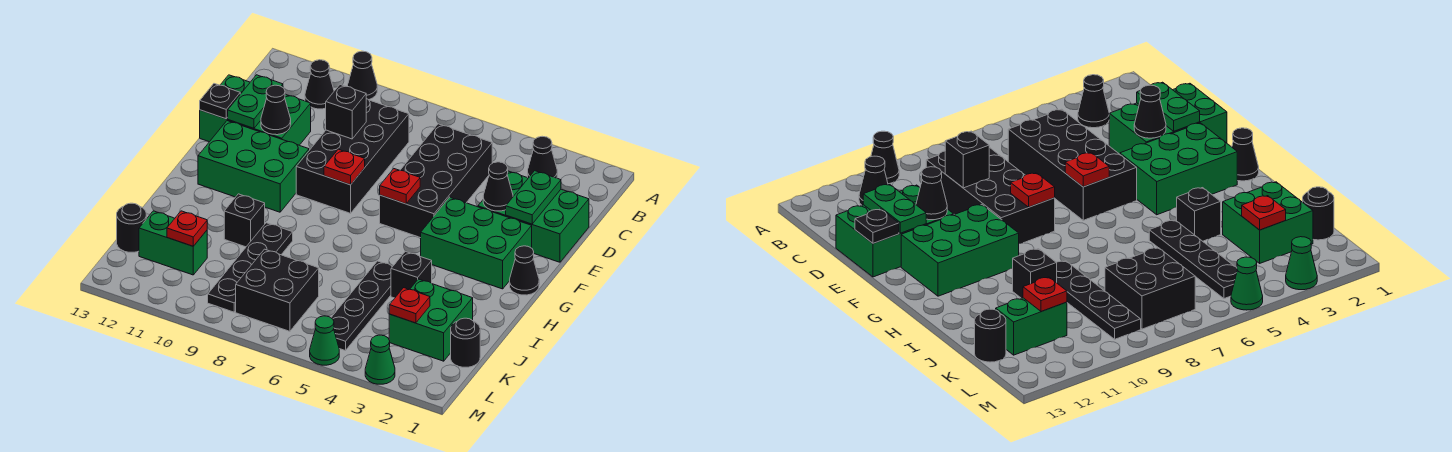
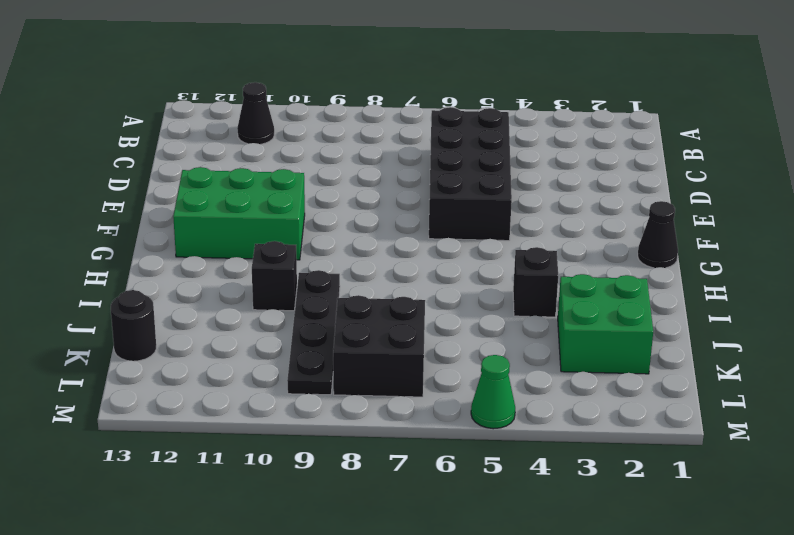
none -> black 1x1 cone [348,51,377,100]
none -> black 1x1 cone [528,136,557,178]
none -> black 2x4 brick [296,98,409,213]
none -> green 2x3 brick [478,171,589,262]

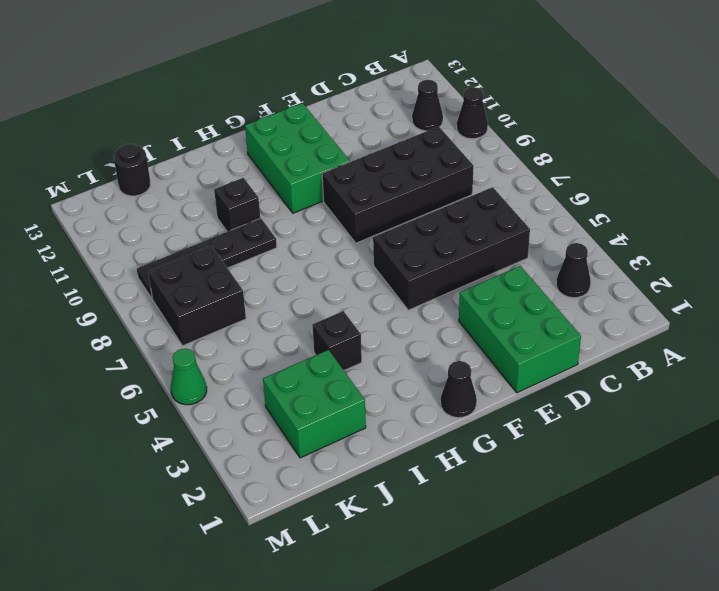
none -> green 2x3 brick [200,75,311,145]
none -> green 2x3 brick [421,197,532,289]
none -> black 1x4 plate [331,261,393,351]
none -> black 1x1 round brick [451,318,480,367]

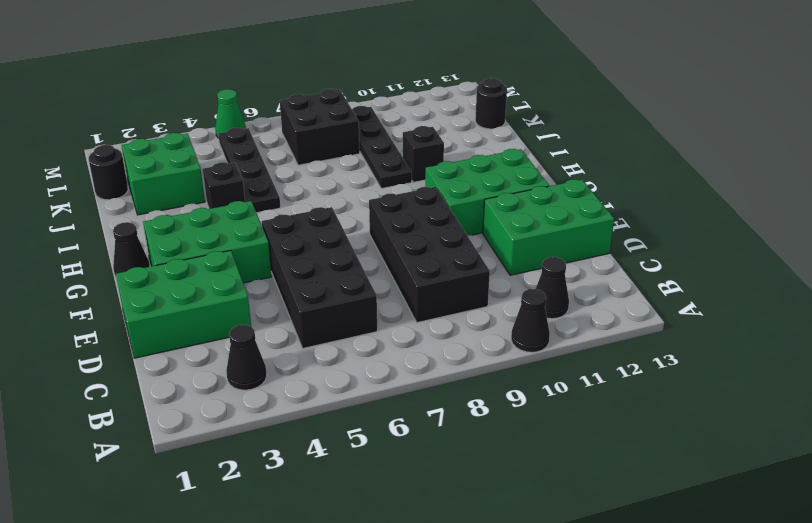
none -> green 1x2 brick [139,211,207,275]
none -> green 1x1 cone [365,335,395,384]
none -> green 1x2 plate [506,171,561,224]
none -> black 1x1 brick [326,85,366,139]

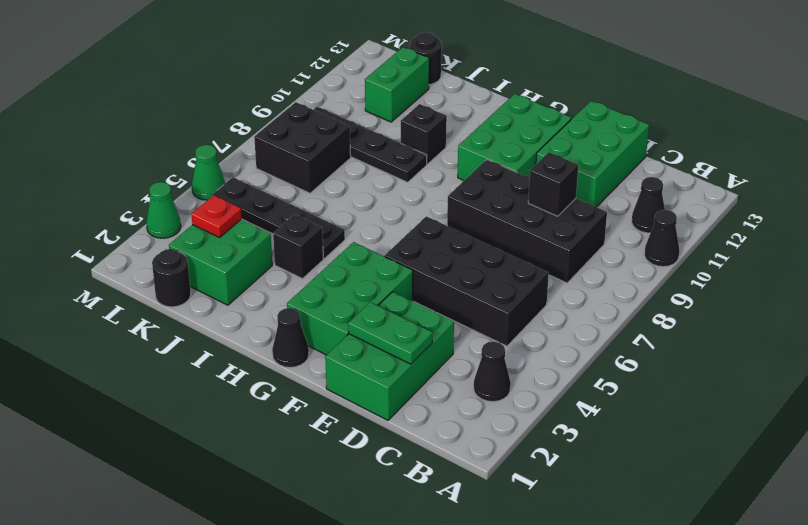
none -> green 1x2 plate [228,75,283,128]
none -> black 1x1 cone [483,162,513,211]
none -> black 1x1 cone [261,85,291,135]
none -> black 1x1 plate [200,84,240,119]

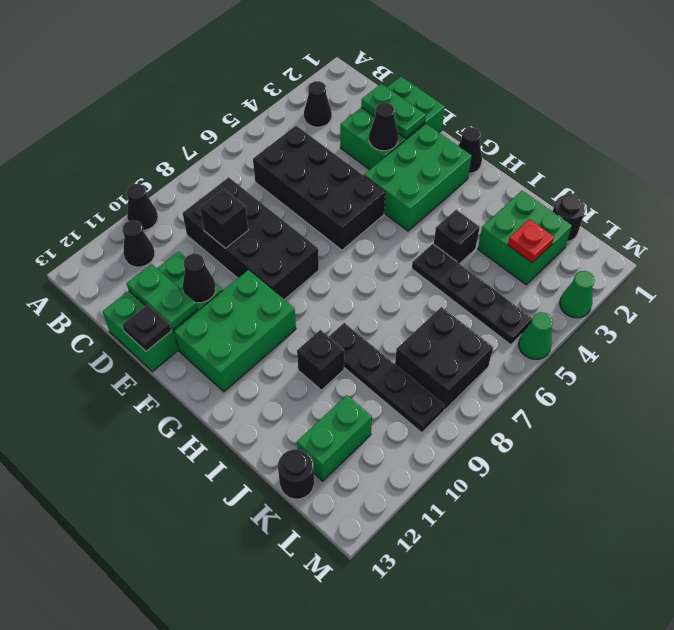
none -> red 1x1 plate [380,169,420,204]
none -> red 1x1 plate [324,149,365,185]
none -> red 1x1 plate [167,211,207,246]

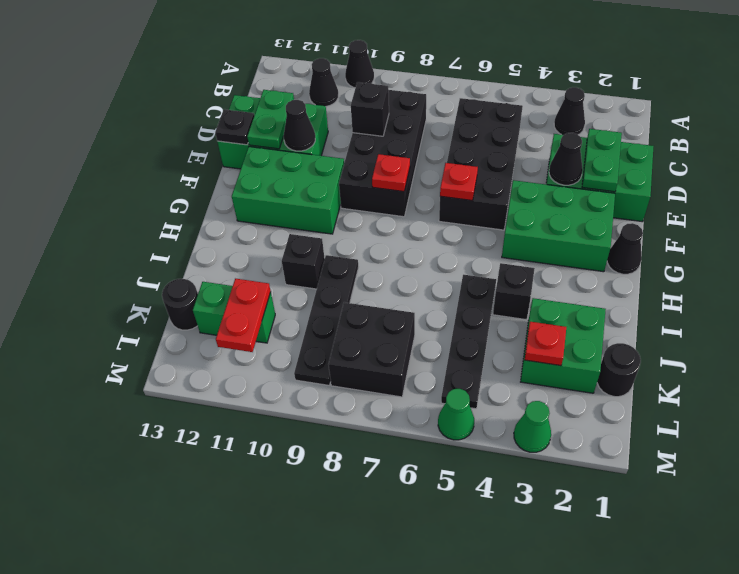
red 1x2 plate [216,279,271,352] -> red 1x1 plate [167,211,207,246]

